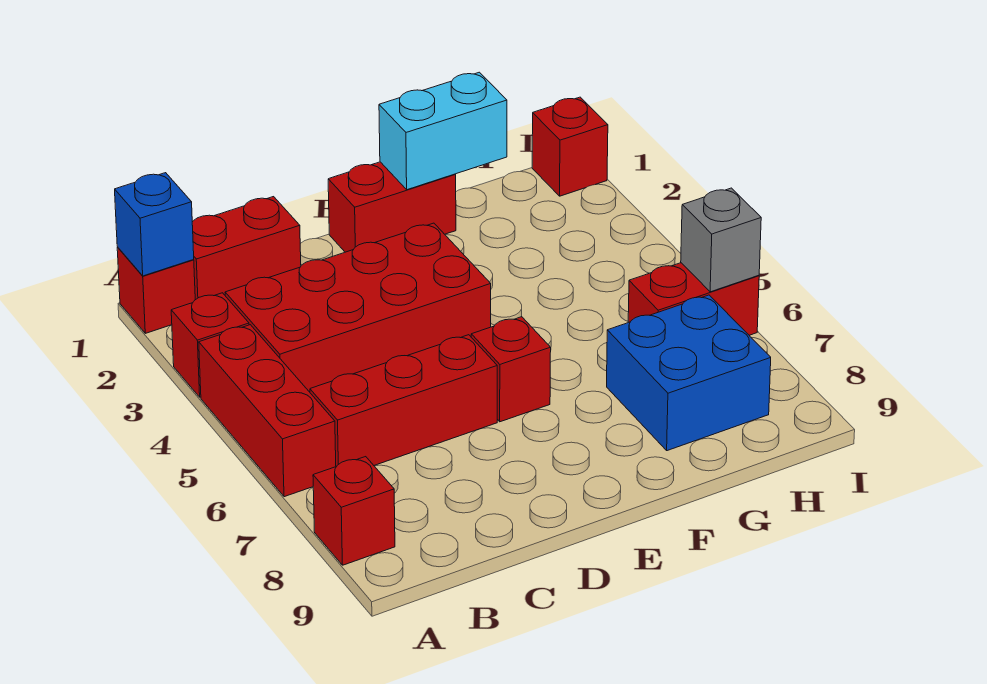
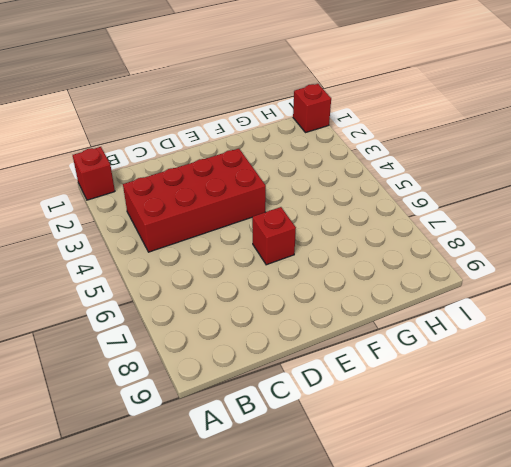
none -> red 1x1 brick [171,293,249,397]
none -> red 1x3 brick [199,325,336,497]
none -> red 1x1 brick [313,457,395,565]

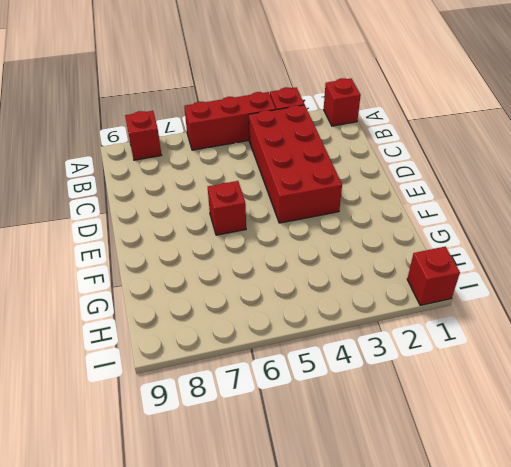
none -> red 1x2 brick [192,197,301,300]
none -> red 1x3 brick [310,335,497,467]
none -> red 1x2 brick [328,162,456,252]

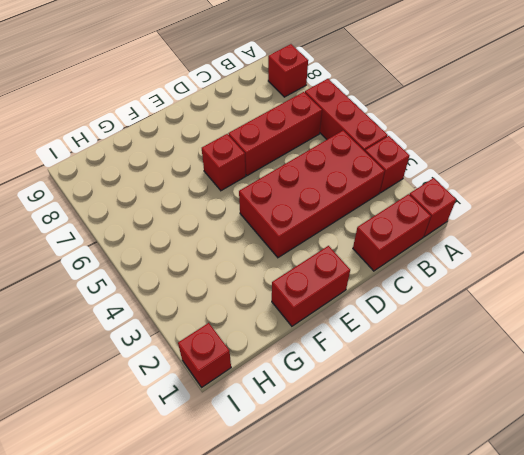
none -> blue 2x2 brick [607,295,771,451]
none -> red 1x2 brick [628,263,759,335]
none -> blue 1x1 brick [115,173,194,276]

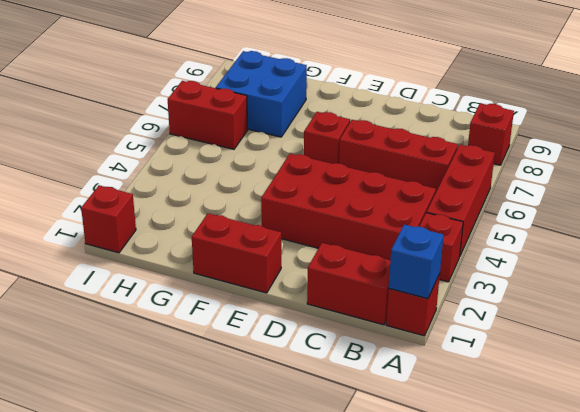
none -> cyan 1x2 brick [379,72,507,190]
none -> grey 1x1 brick [681,188,761,292]

